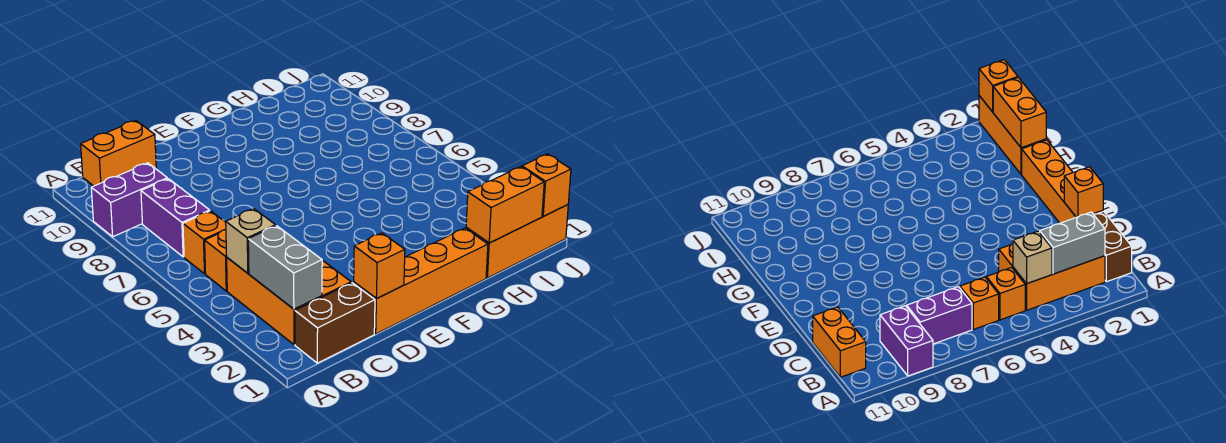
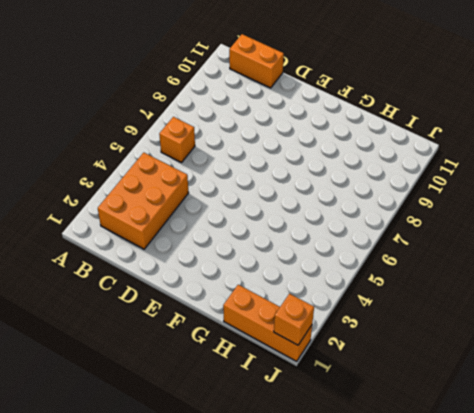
none -> purple 1x2 brick [91,163,167,237]
none -> brown 1x2 brick [295,283,375,363]
none -> orange 1x1 brick [205,230,227,291]

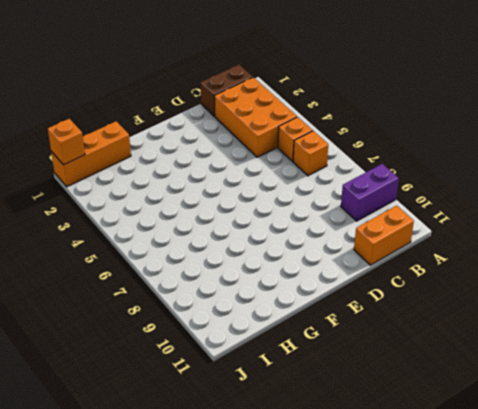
none -> purple 1x2 brick [141,179,210,257]
none -> orange 1x4 brick [354,228,488,334]
none -> grey 1x2 brick [248,226,322,309]

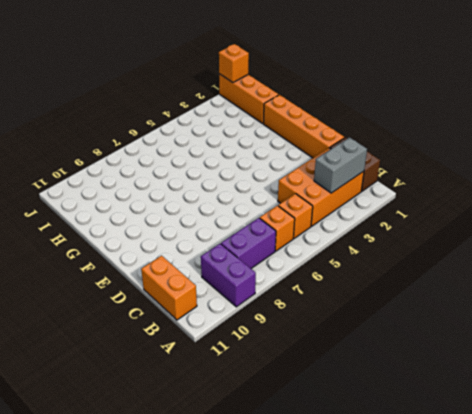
none -> tan 1x1 brick [226,209,276,273]
none -> orange 1x1 brick [354,233,405,299]
none -> orange 1x2 brick [466,167,544,243]

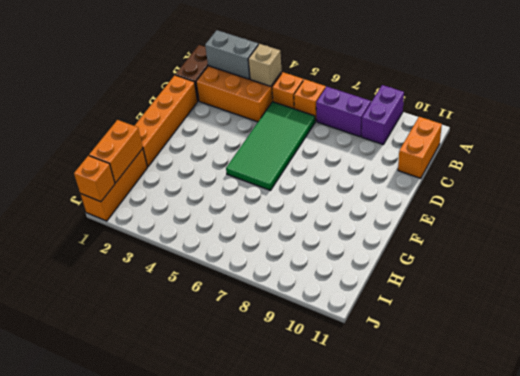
green 2x4 tile [226,102,316,190] -> none
none -> orange 1x1 brick [354,233,405,299]

